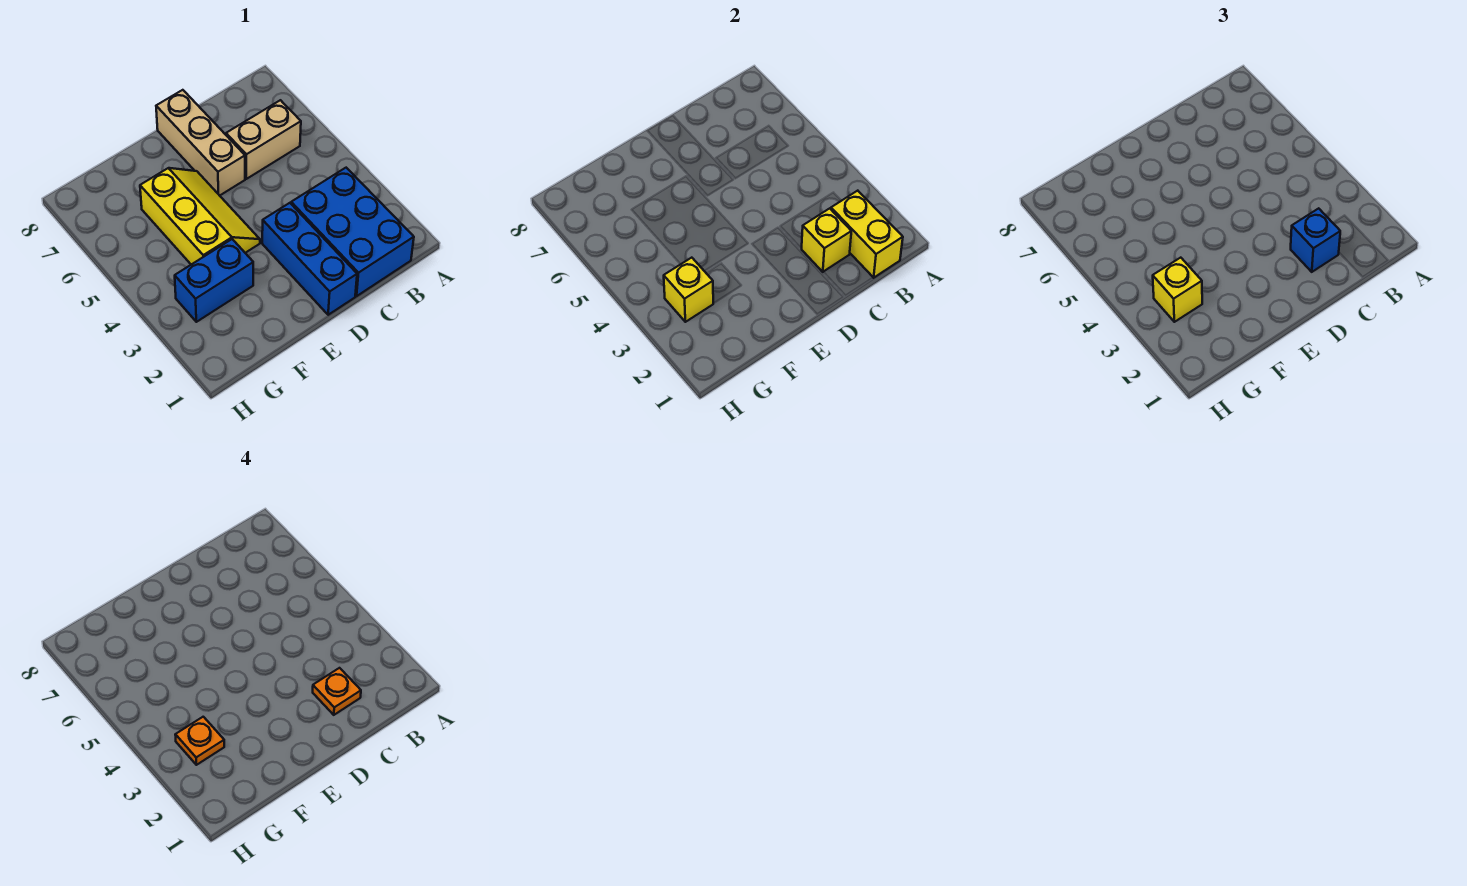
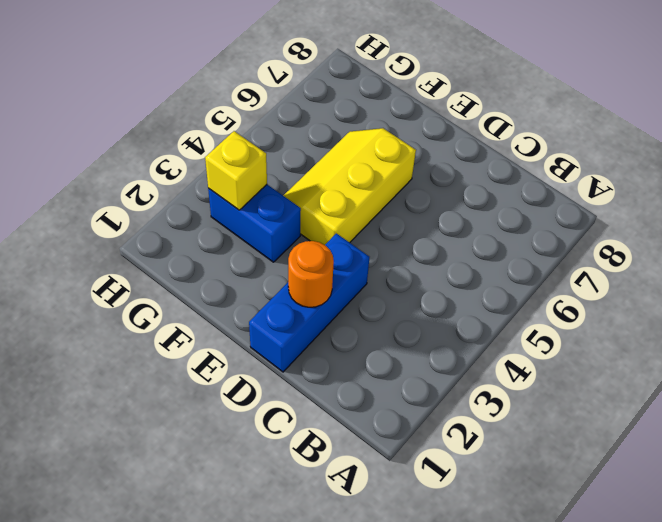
orange 1x1 round brick [288,241,334,307] -> none
yellow 2x3 slope [283,128,416,245] -> yellow 2x3 slope turned to [140,168,260,264]
none -> blue 2x3 brick [291,168,414,296]
none -> tan 1x2 brick [226,100,301,179]
none -> tan 1x3 brick [156,90,245,196]

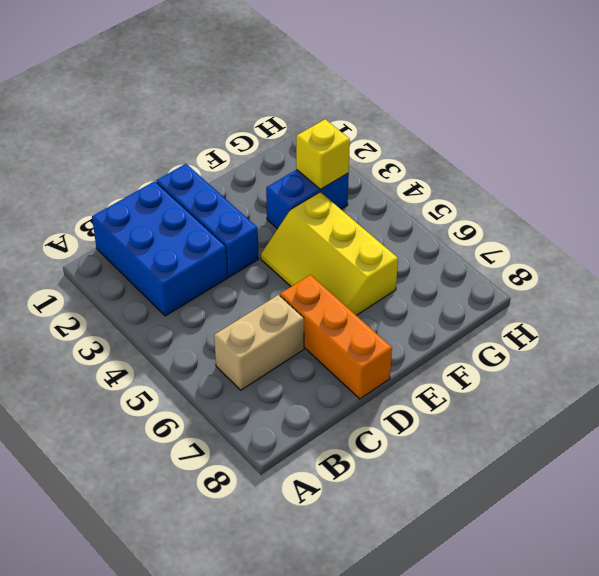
orange 1x3 brick [280,275,392,399] -> tan 1x3 brick [156,90,245,196]
none -> yellow 1x2 brick [831,191,903,278]
none -> yellow 1x1 brick [802,208,851,272]
none -> blue 1x1 brick [1291,208,1340,272]

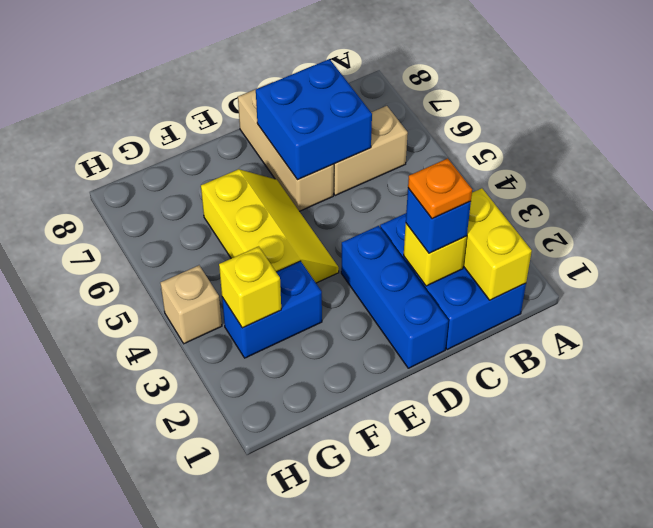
blue 2x2 brick [256,59,372,180] -> none
tan 1x1 brick [160,265,222,344] -> none
none -> yellow 1x1 brick [1153,258,1202,322]
none -> orange 1x1 plate [175,717,224,765]

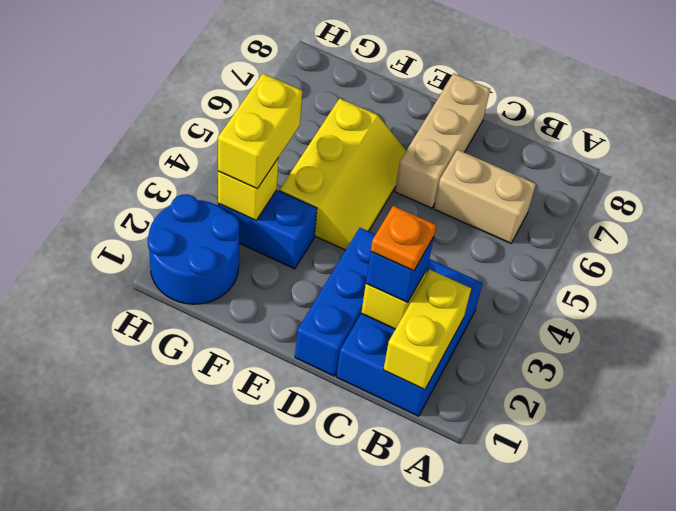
blue 2x2 round brick [148,194,239,304] -> none
yellow 1x2 brick [218,74,302,189] -> yellow 1x1 brick [1153,258,1202,322]
none -> orange 1x1 plate [175,717,224,765]

